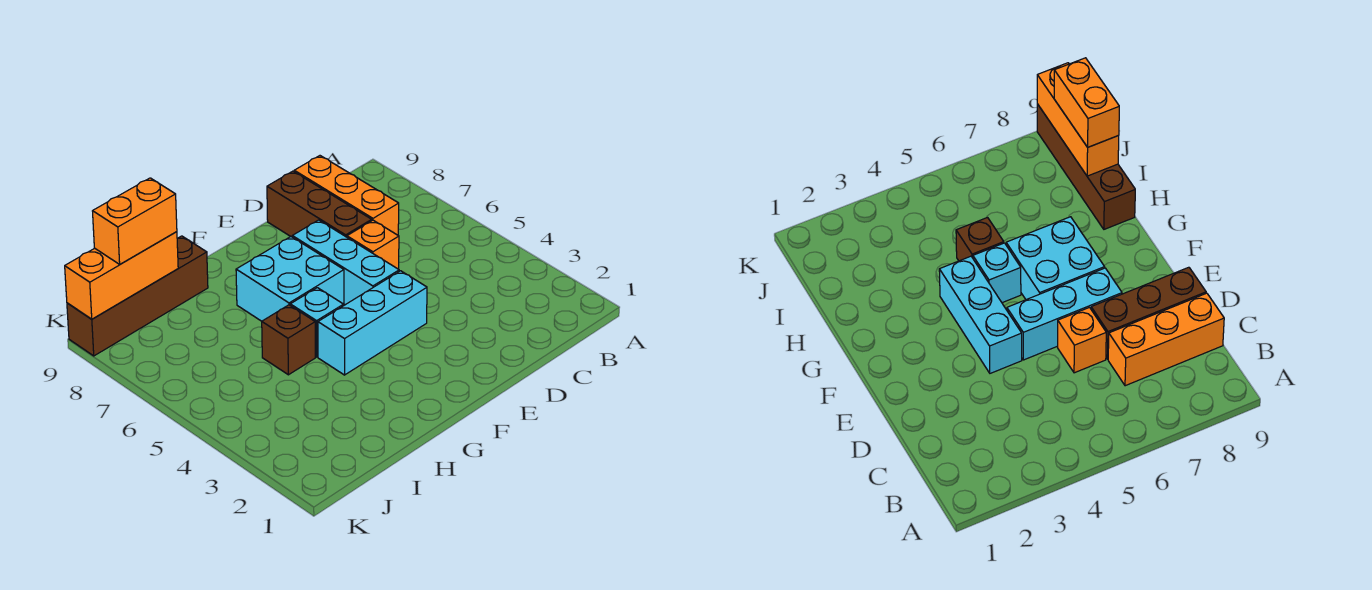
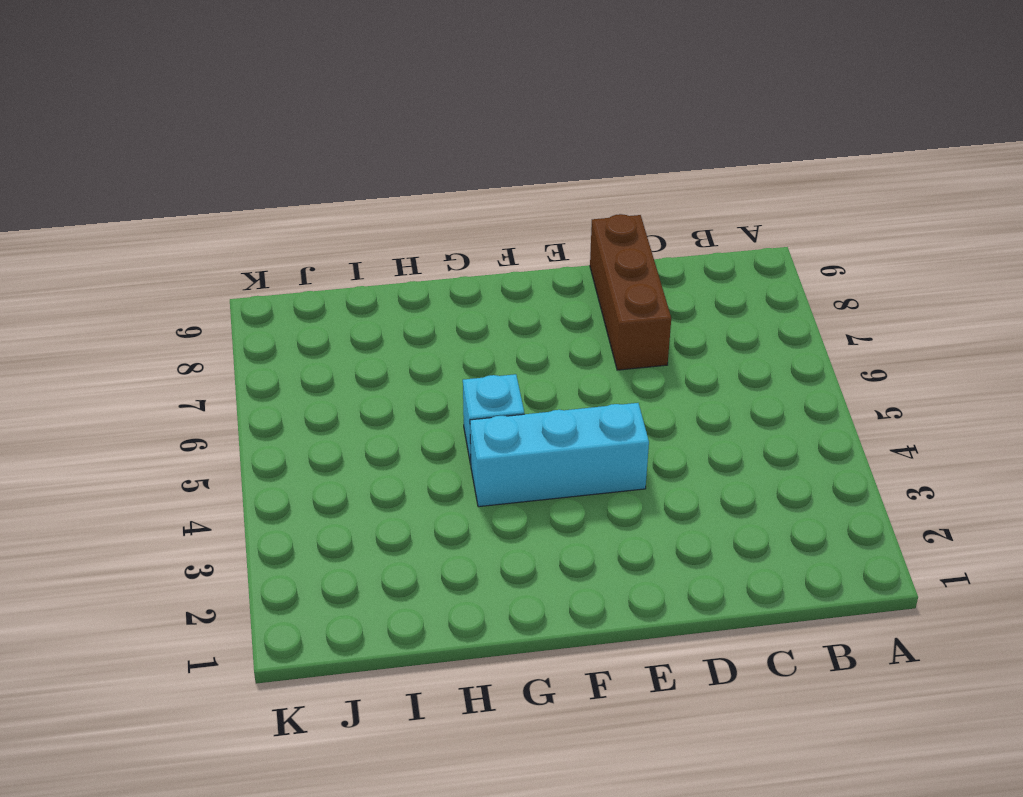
none -> orange 1x3 brick [294,156,399,235]
none -> orange 1x1 brick [347,220,399,269]

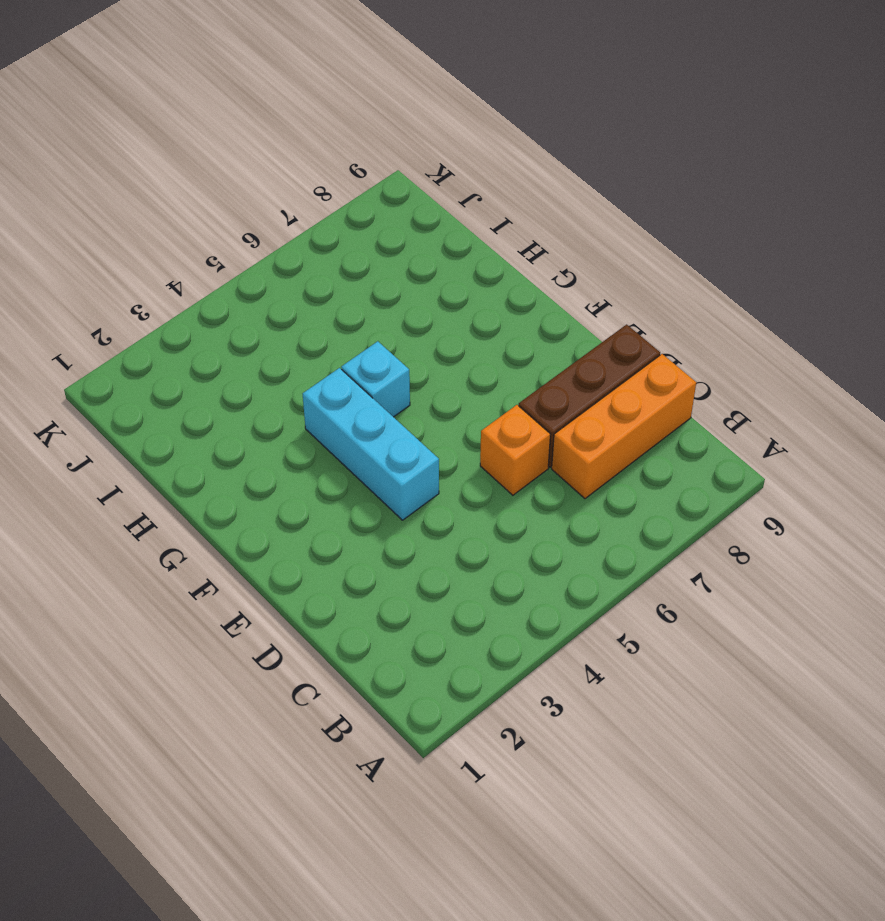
none -> cyan 1x3 brick [292,220,399,305]
none -> cyan 2x2 brick [236,237,344,321]

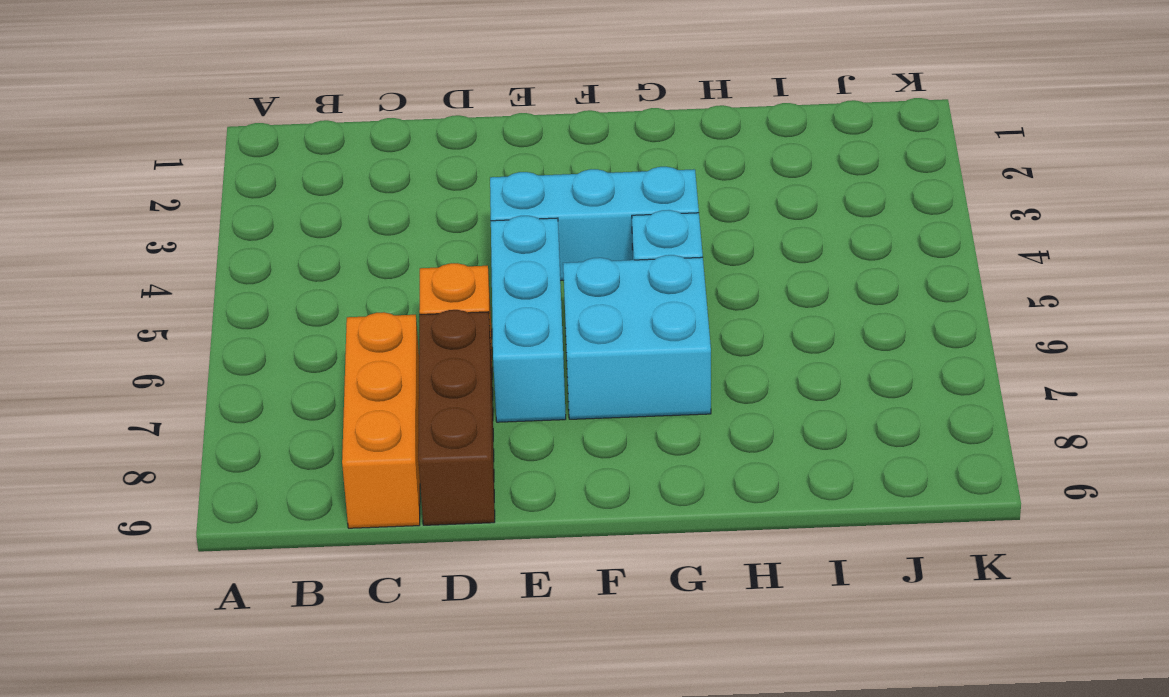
none -> brown 1x1 brick [262,305,315,375]
none -> brown 1x4 brick [67,236,208,356]

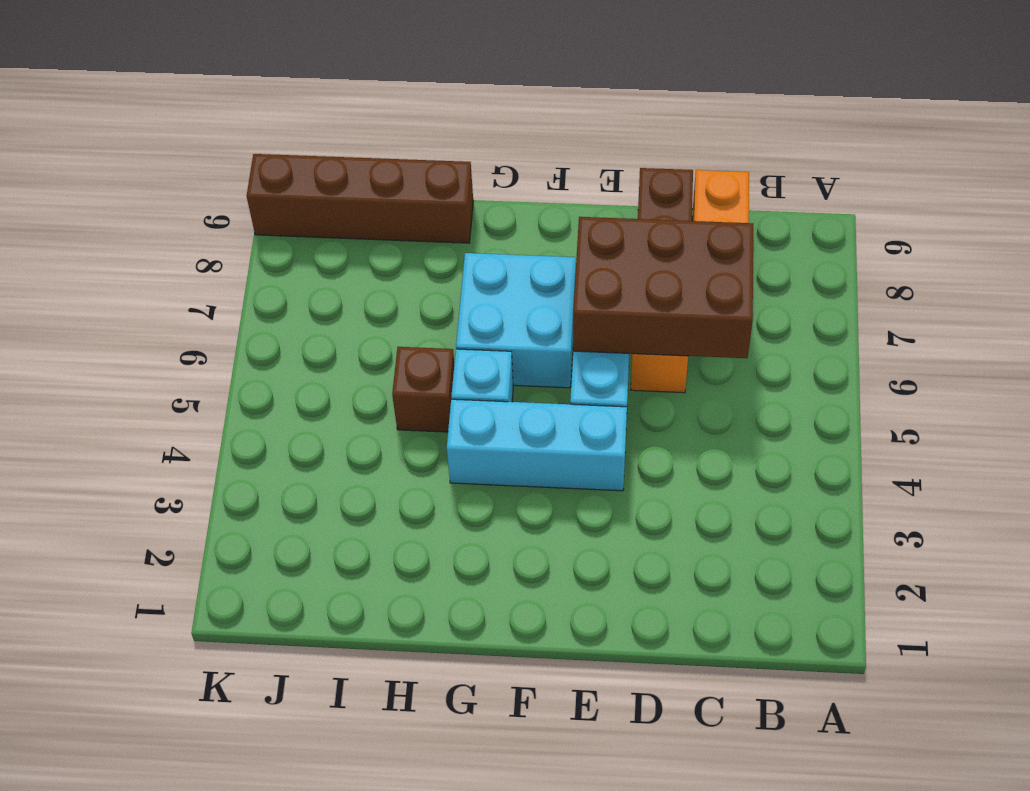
brown 2x3 brick [573,217,753,358] -> none
none -> orange 1x3 brick [65,232,178,319]
none -> orange 1x2 brick [93,178,177,264]

